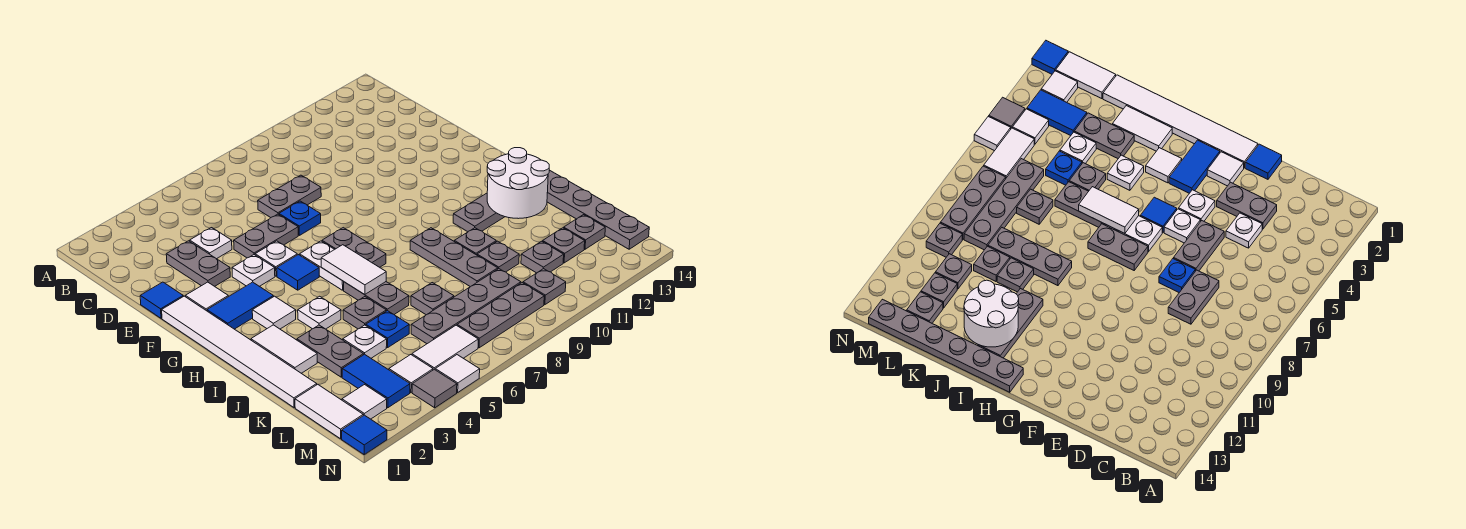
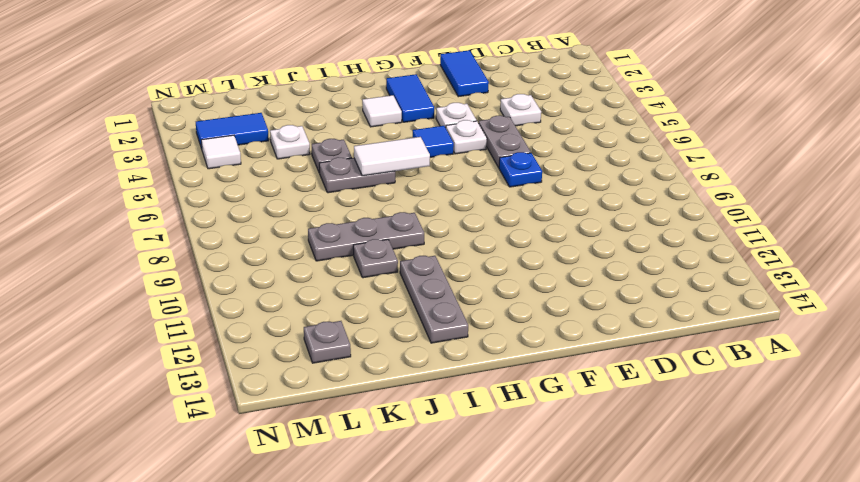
blue 1x2 tile [440,50,489,97] -> blue 1x1 tile [140,282,183,318]
none -> grey 1x2 plate [166,241,230,286]
none -> grey 1x2 plate [258,175,321,218]
none -> white 1x6 tile [162,296,317,408]
none -> white 1x1 tile [185,282,228,311]

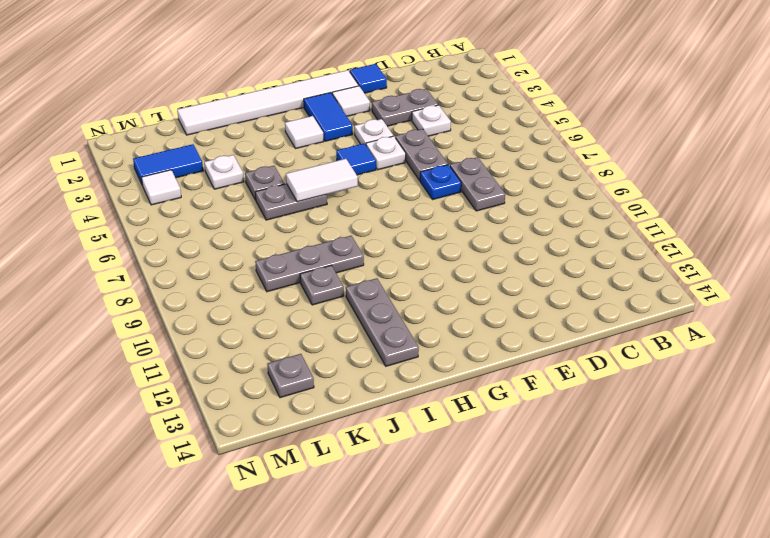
none -> white 1x2 plate [300,241,344,290]
none -> grey 1x2 plate [322,228,386,267]
none -> grey 1x6 plate [508,153,649,249]
none -> white 1x2 tile [251,325,317,373]

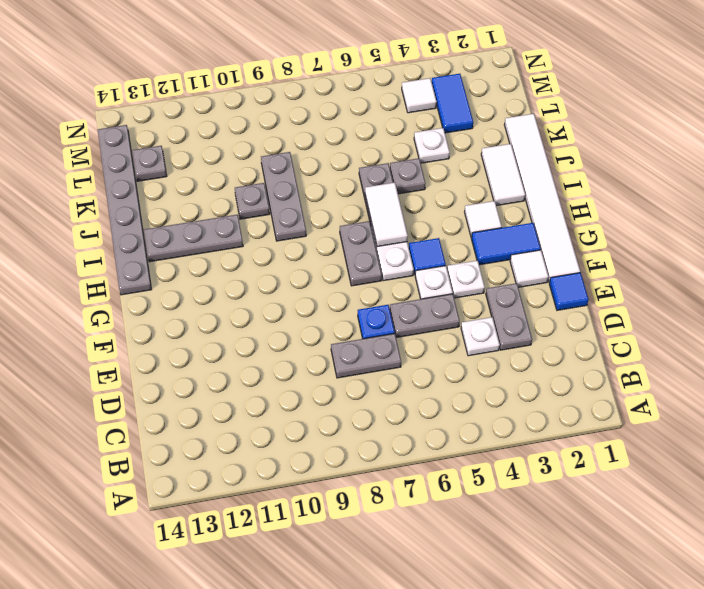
none -> white 1x1 plate [298,296,341,329]
none -> grey 1x2 plate [297,325,364,377]
none -> blue 1x1 plate [366,311,409,348]
none -> grey 1x1 plate [411,283,454,315]

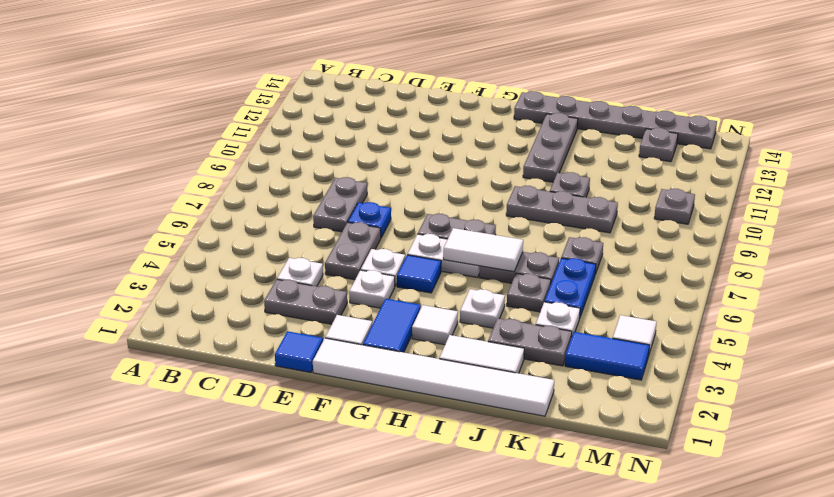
blue 1x2 plate [545,258,596,319] -> blue 1x1 plate [366,311,409,348]
none -> grey 1x1 plate [477,241,519,272]
none -> white 1x2 tile [295,384,363,439]
none -> grey 1x4 plate [411,269,521,344]
none -> grey 1x1 plate [521,241,564,273]

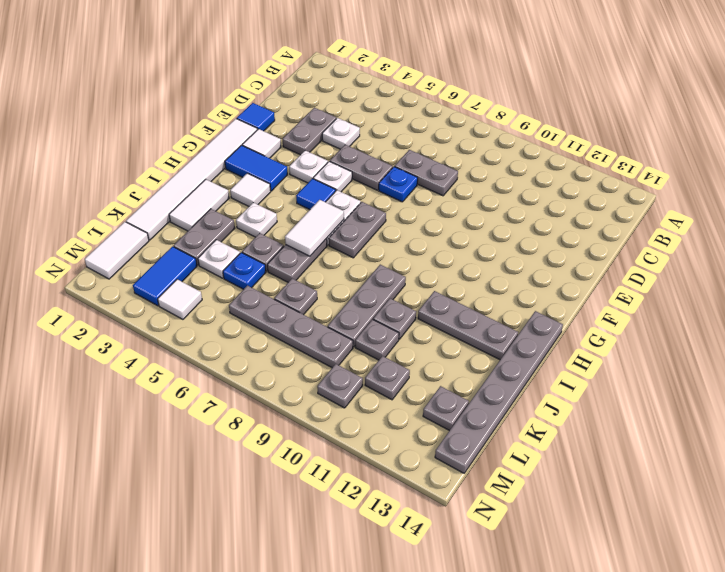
none -> grey 1x1 plate [543,228,585,263]
none -> white 1x1 tile [342,385,387,419]
none -> white 1x2 tile [412,325,478,370]
none -> grey 1x3 plate [457,283,544,348]

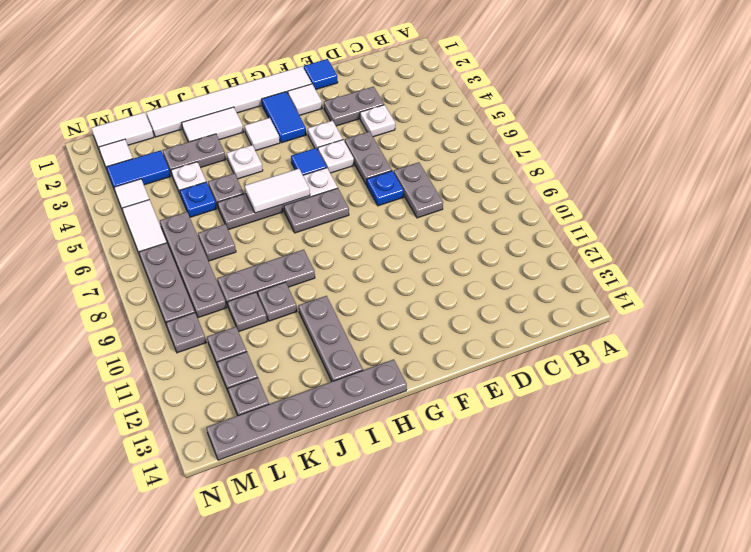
none -> blue 1x1 tile [342,415,387,454]
none -> grey 1x1 tile [412,369,457,408]
none -> white 1x1 tile [435,355,480,392]
none -> white 2x2 round brick [487,148,549,219]

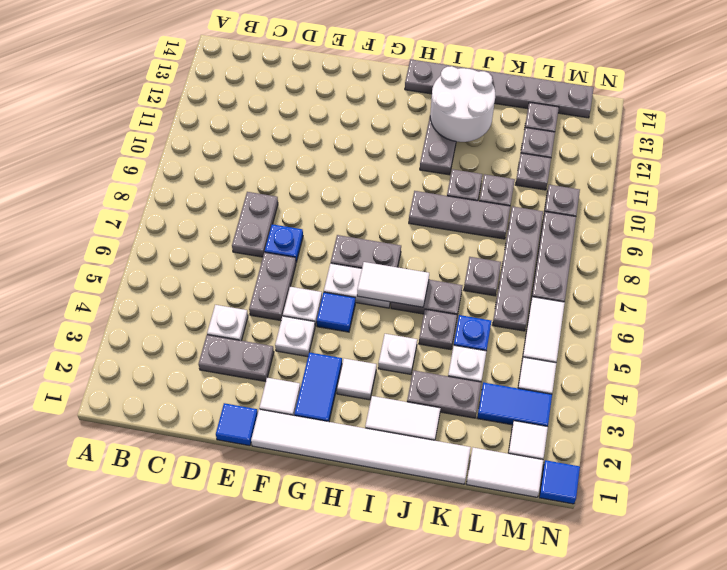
none -> grey 1x1 tile [412,369,457,408]
none -> white 1x1 tile [435,355,480,392]

